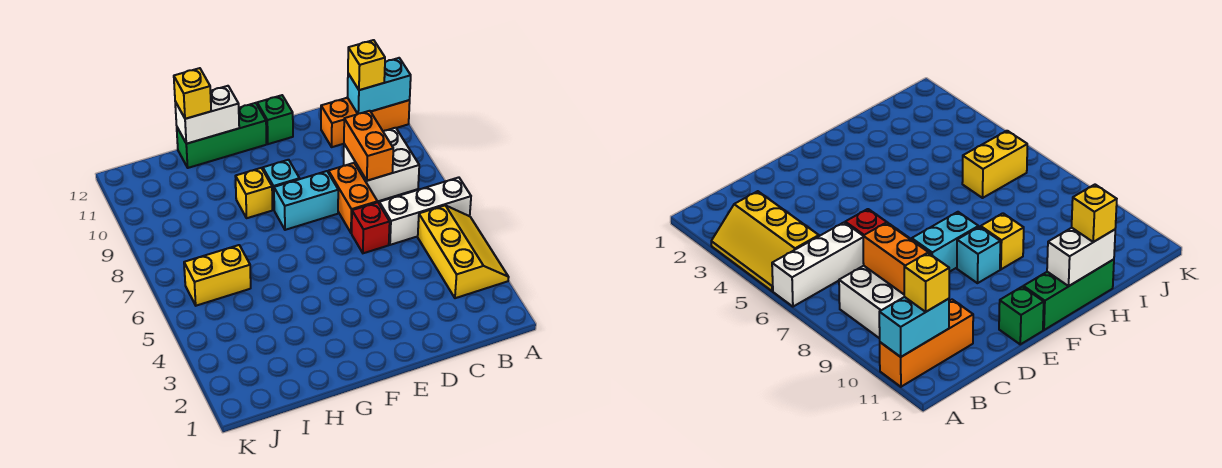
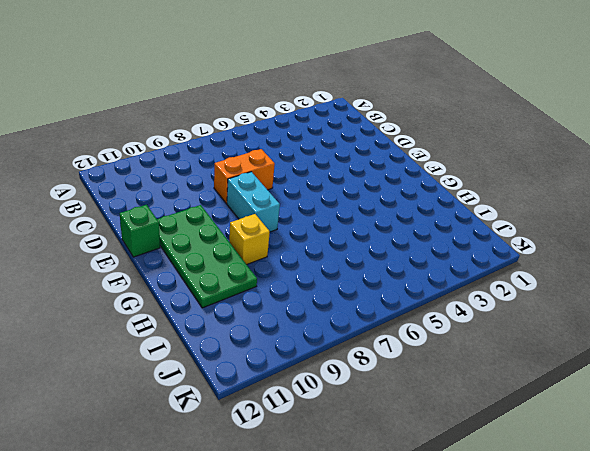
green 2x4 plate [157,205,257,308] -> none
none -> yellow 2x3 slope [418,205,509,298]
none -> white 1x3 brick [379,177,471,245]
none -> orange 1x3 brick [321,98,410,147]

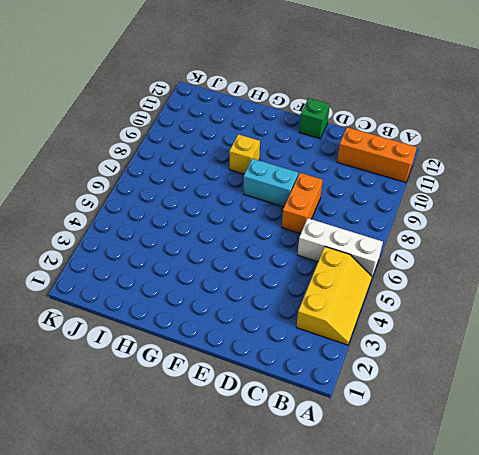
none -> white 2x2 brick [344,128,419,202]
none -> red 1x1 brick [352,202,390,253]
none -> cyan 1x1 brick [263,160,299,209]

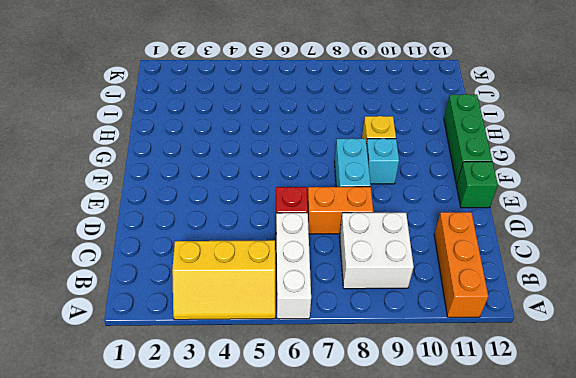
none -> yellow 1x2 brick [184,245,251,306]
none -> cyan 1x2 brick [347,58,411,114]
none -> orange 1x2 brick [344,111,393,181]

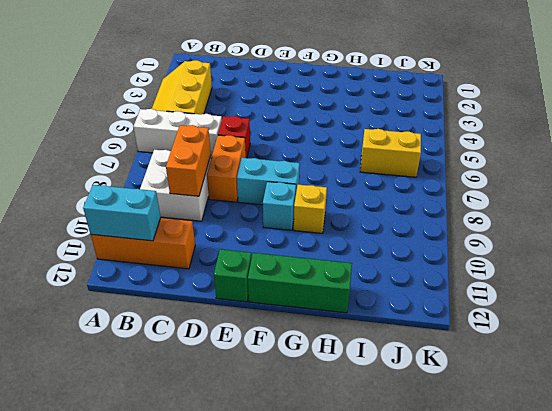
none -> white 1x2 brick [175,86,239,144]
none -> yellow 1x1 brick [348,40,385,90]
none -> yellow 1x1 brick [174,68,211,119]

